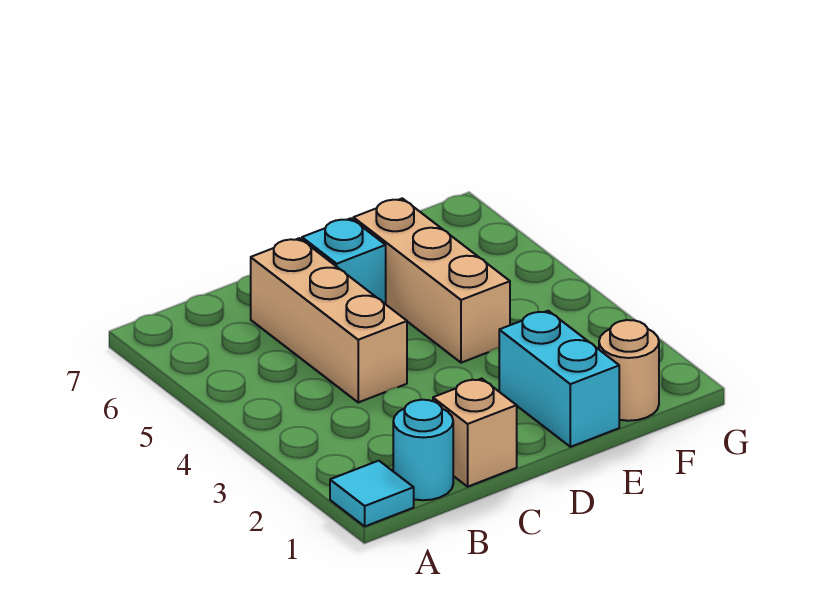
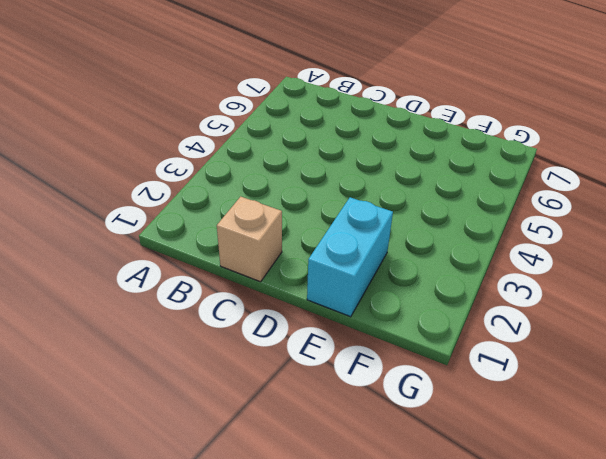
none -> cyan 1x1 tile [330,461,414,526]
none -> cyan 1x1 round brick [393,400,453,500]

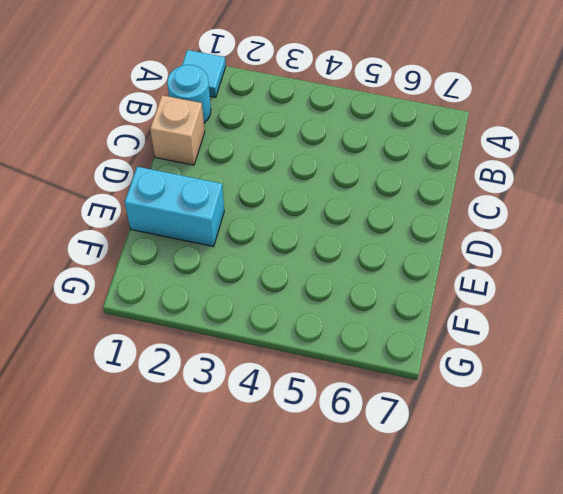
none -> tan 1x3 brick [251,238,407,402]
none -> cyan 1x1 brick [302,218,386,304]

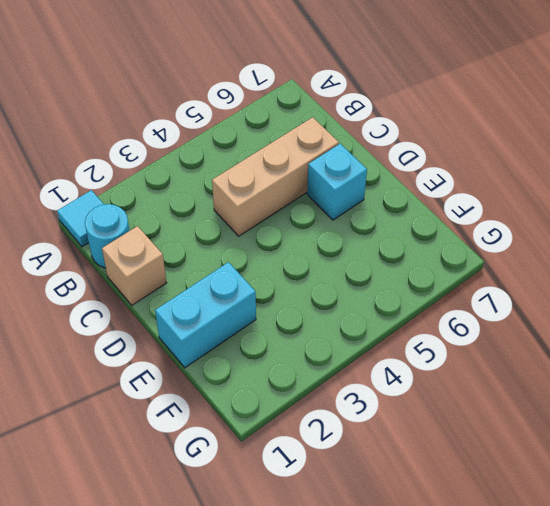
none -> tan 1x3 brick [353,198,510,363]
none -> tan 1x1 round brick [599,320,659,421]

